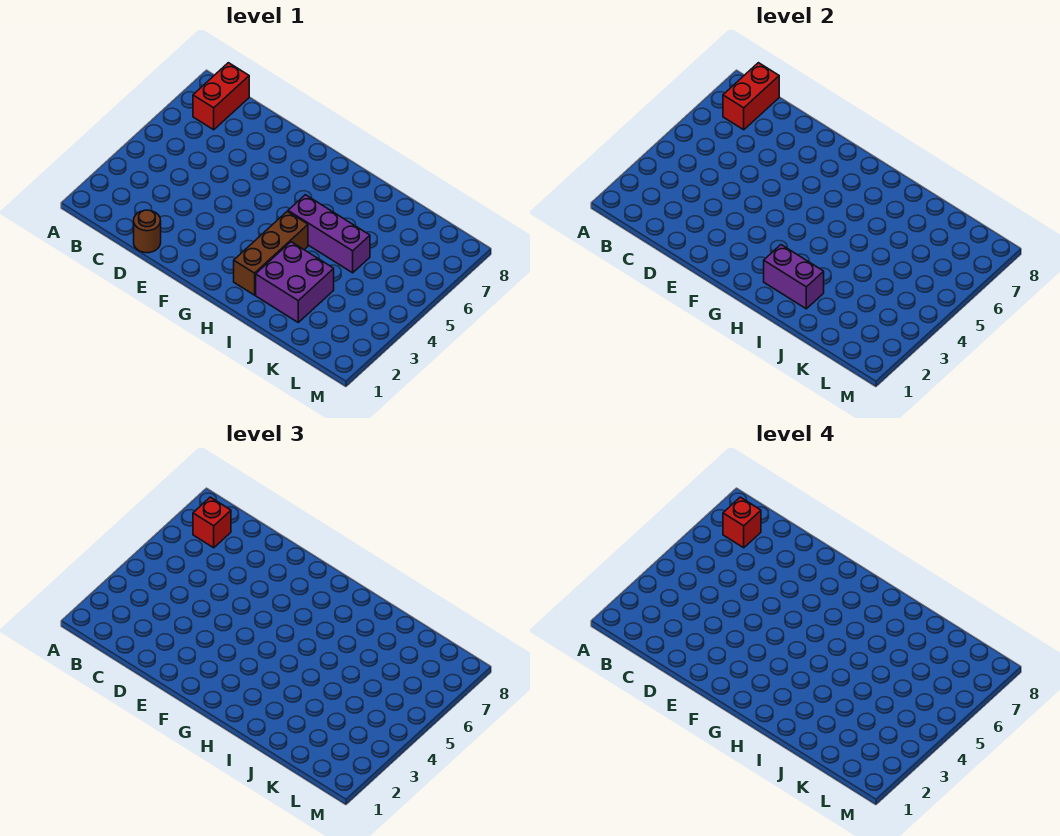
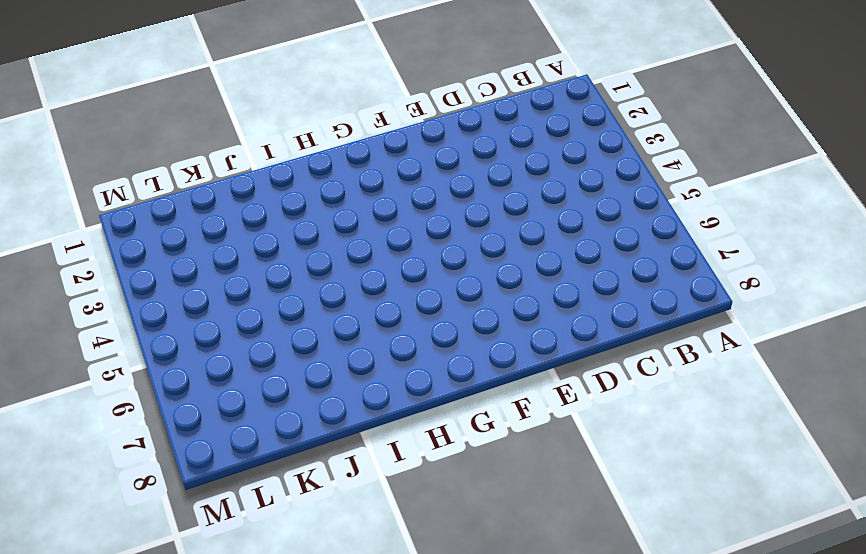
none -> red 1x2 brick [193,63,249,130]
none -> brown 1x1 round brick [134,210,161,253]

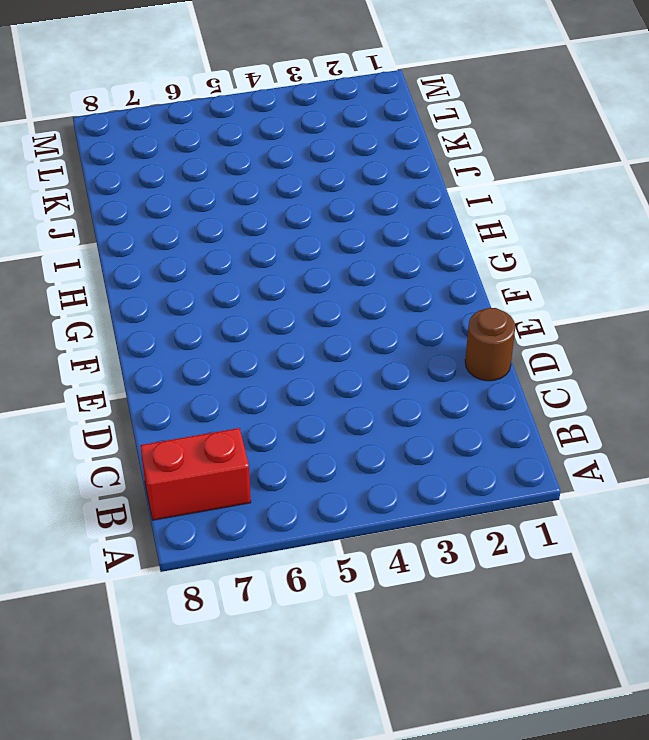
none -> brown 1x3 brick [234,211,308,295]
none -> purple 1x3 brick [288,195,370,273]

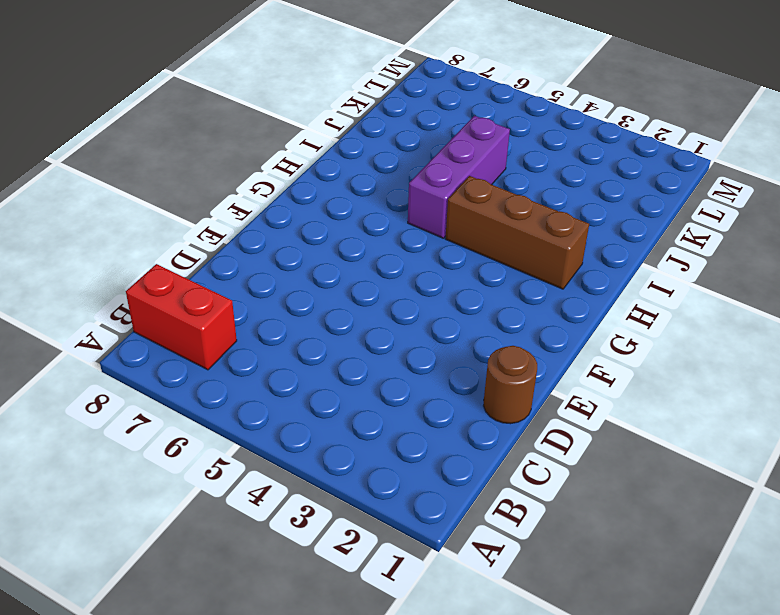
none -> purple 2x2 brick [256,242,334,322]
none -> red 1x2 brick [723,63,779,130]

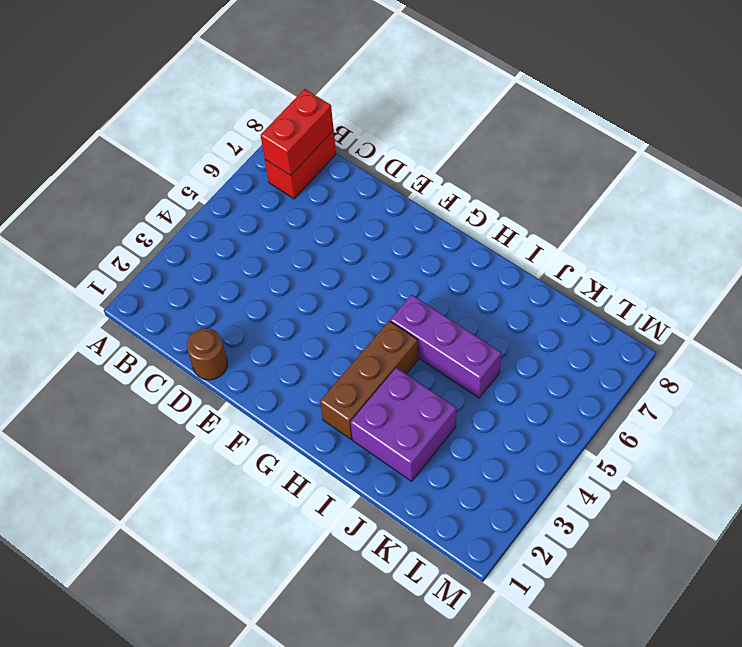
none -> purple 1x2 brick [764,245,824,309]
none -> red 1x1 brick [193,497,231,548]

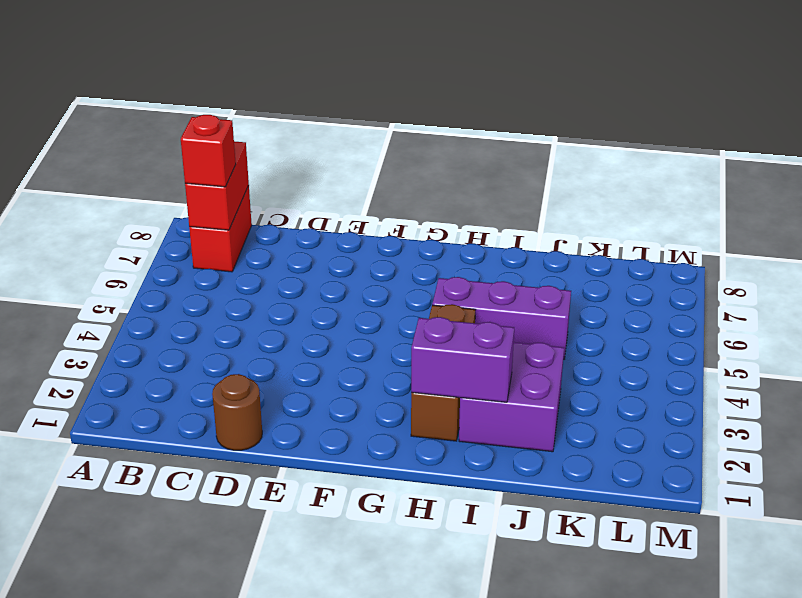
none -> red 1x1 brick [723,497,761,548]

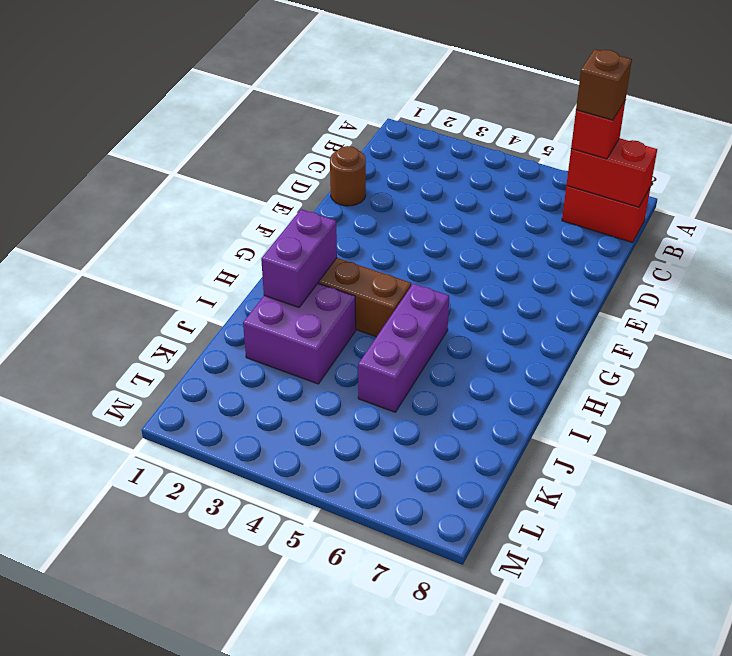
brown 1x1 brick [576,49,632,120] -> red 1x1 brick [723,497,761,548]

